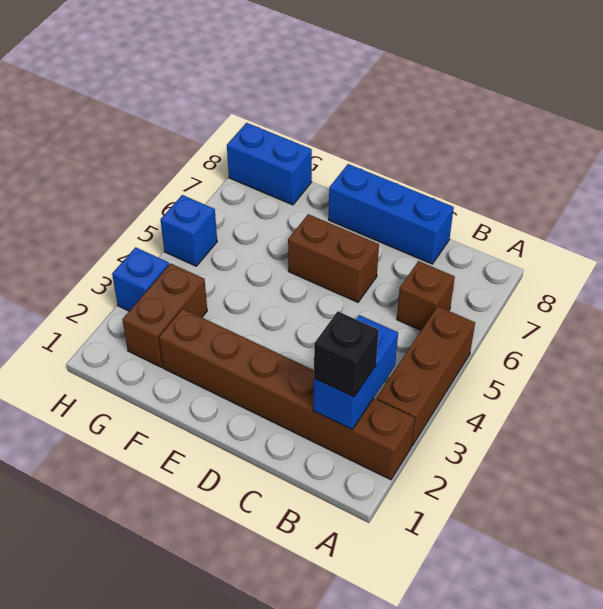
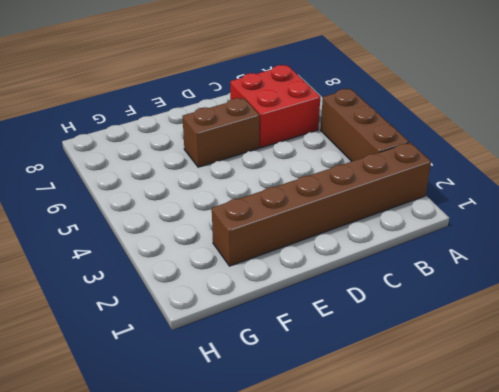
red 2x2 brick [230,65,320,148] -> brown 1x1 brick [397,261,455,330]
none -> blue 1x3 brick [329,164,454,264]
none -> brown 1x2 brick [123,263,207,367]

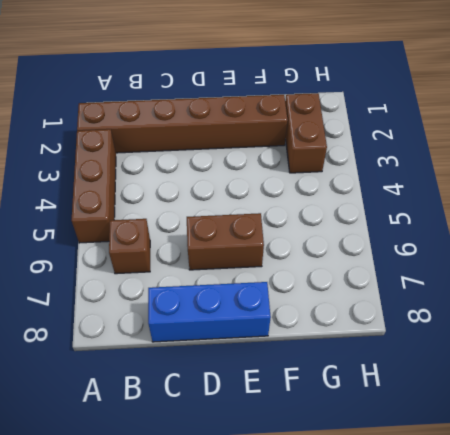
none -> blue 1x2 brick [227,123,312,205]
none -> blue 1x1 brick [112,247,169,311]

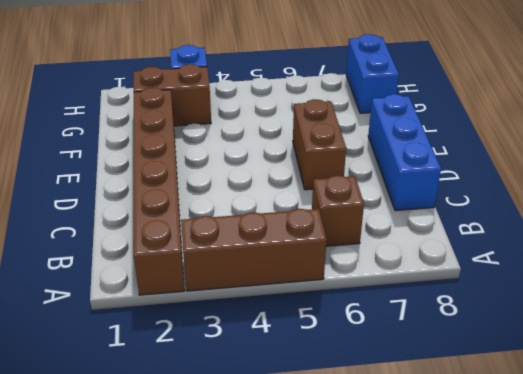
none -> blue 1x1 brick [161,195,217,266]
none -> blue 1x2 brick [313,315,398,429]

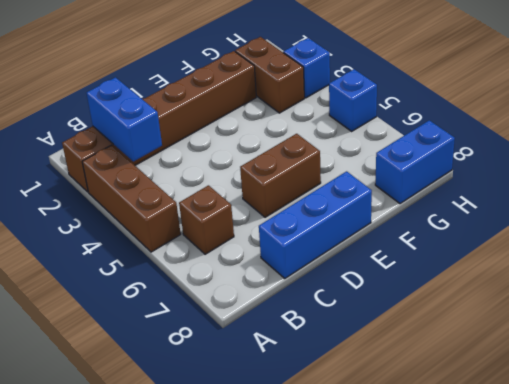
none -> black 1x1 brick [314,311,379,397]

